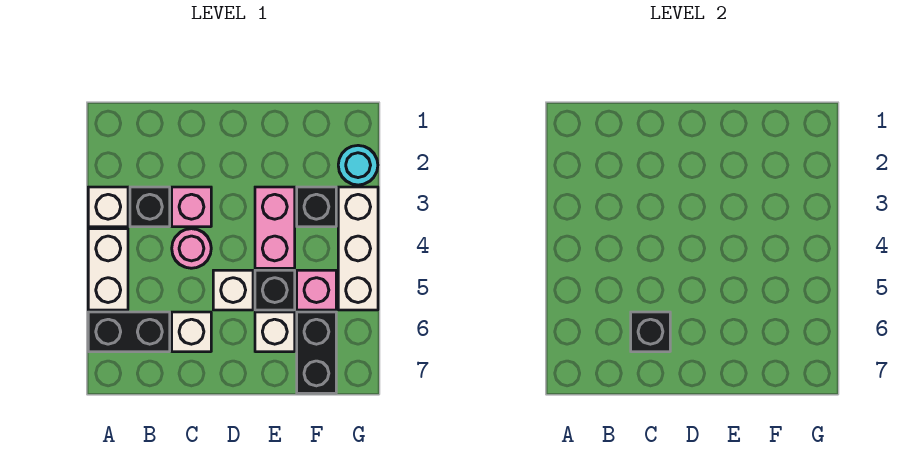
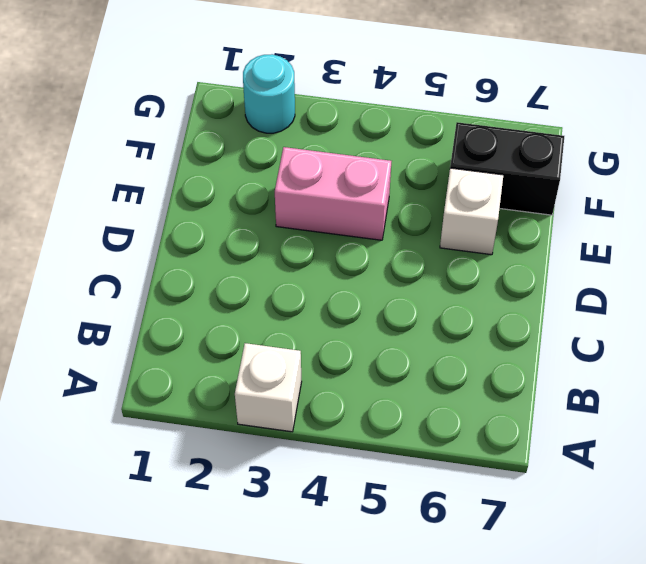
none -> white 1x2 brick [88,229,128,310]
none -> black 1x2 brick [88,312,170,352]
none -> black 1x1 brick [130,187,170,227]

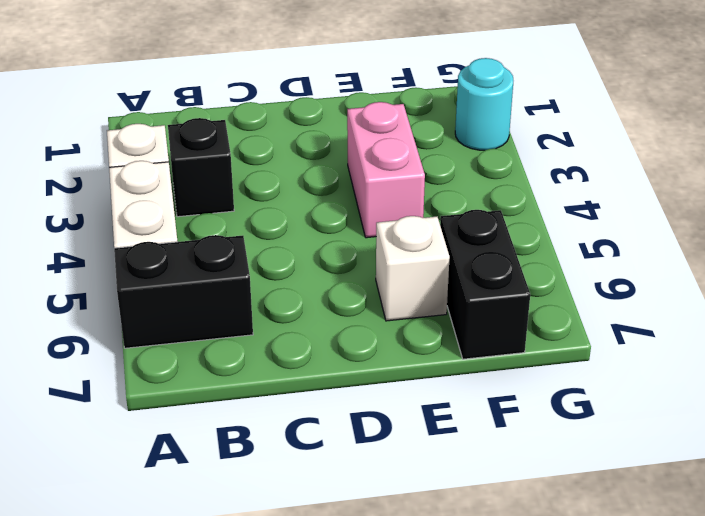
none -> pink 1x1 brick [172,187,211,227]
none -> pink 1x1 round brick [172,229,211,268]
none -> white 1x1 brick [172,312,211,352]

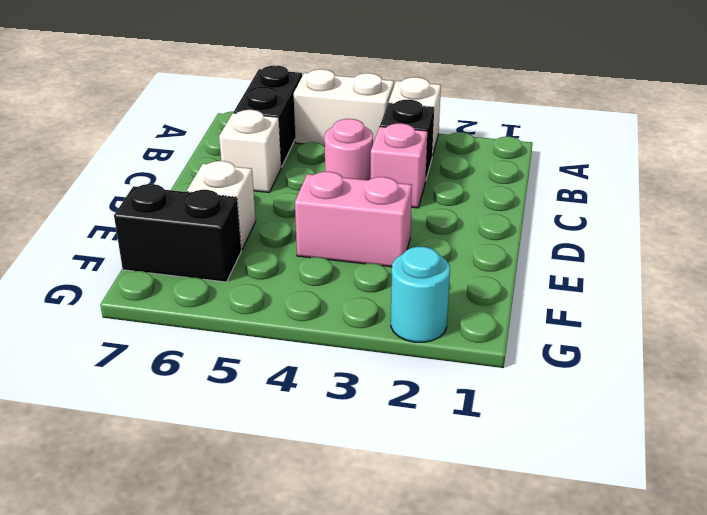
none -> white 1x1 brick [213,270,253,310]
none -> black 1x1 brick [255,270,295,310]
none -> black 1x1 brick [297,187,336,227]

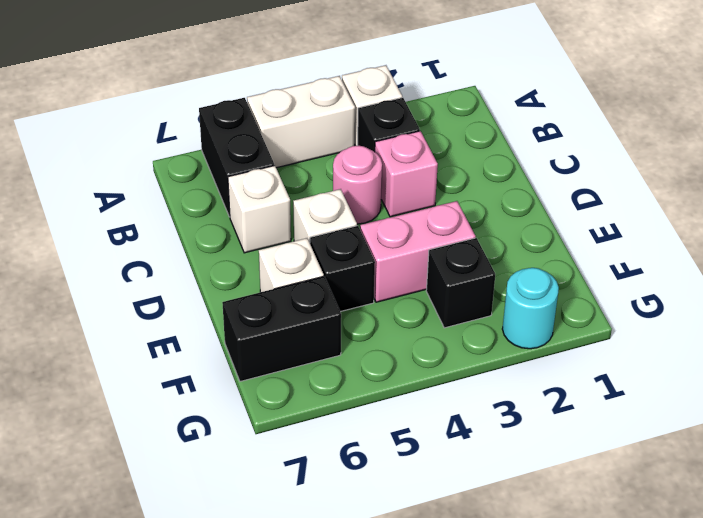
none -> pink 1x1 brick [297,270,336,310]
none -> white 1x3 brick [338,187,378,310]
none -> black 1x1 brick [631,312,670,352]

